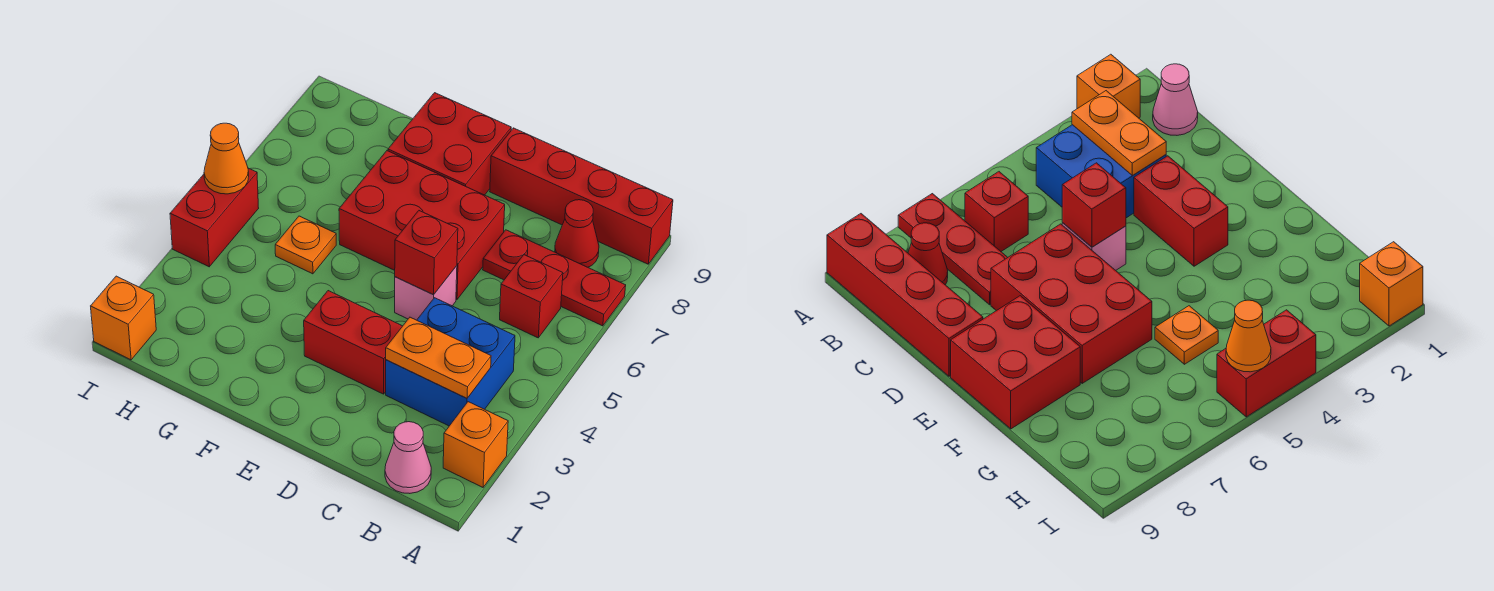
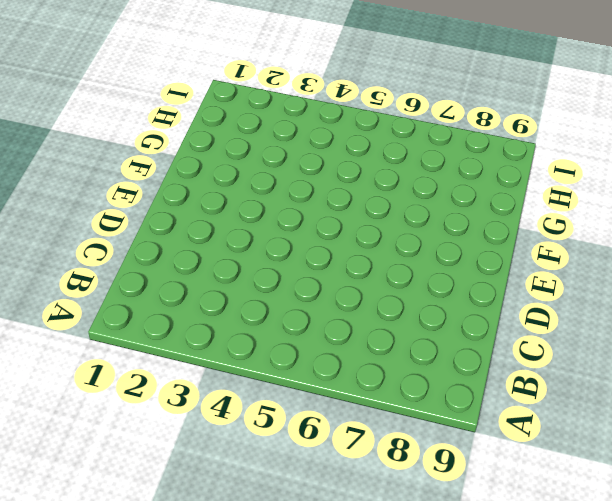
none -> orange 1x1 brick [443,402,508,487]
none -> red 1x3 plate [483,230,626,326]
none -> red 1x4 brick [490,128,673,264]

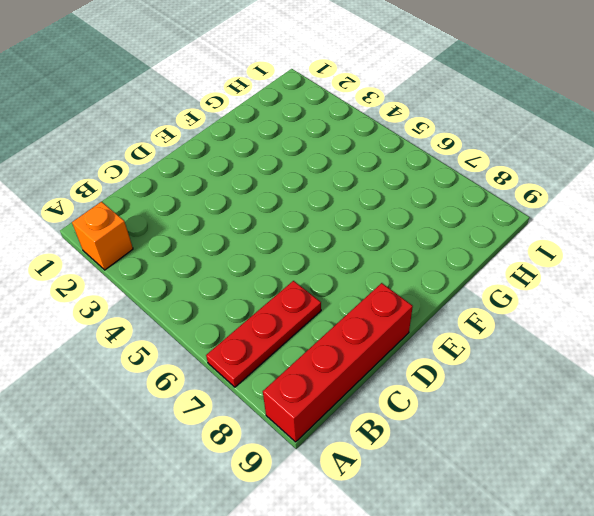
none -> pink 1x1 cone [385,422,431,494]
none -> blue 2x2 brick [386,298,515,426]
none -> red 1x1 brick [500,255,563,338]

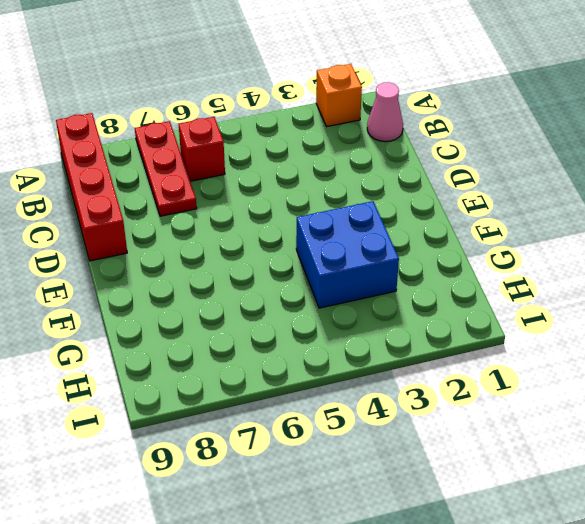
blue 2x2 brick [296,201,399,308] -> blue 2x2 brick moved to [386,298,515,426]
none -> red 1x1 cone [555,200,599,267]
none -> red 1x2 brick [304,291,402,394]
none -> pink 1x1 brick [395,266,457,320]

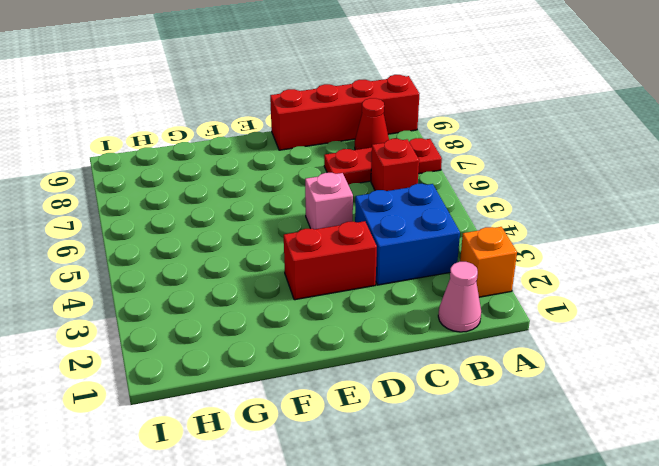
none -> red 2x3 brick [339,151,505,300]
none -> red 2x2 brick [388,93,511,195]
none -> orange 1x1 plate [275,216,336,274]

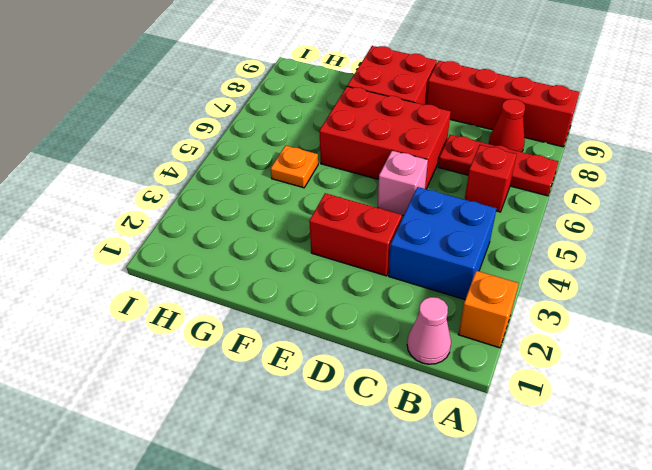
none -> orange 1x1 brick [91,276,156,360]
none -> red 1x2 brick [170,168,259,267]
none -> orange 1x2 plate [386,317,491,398]

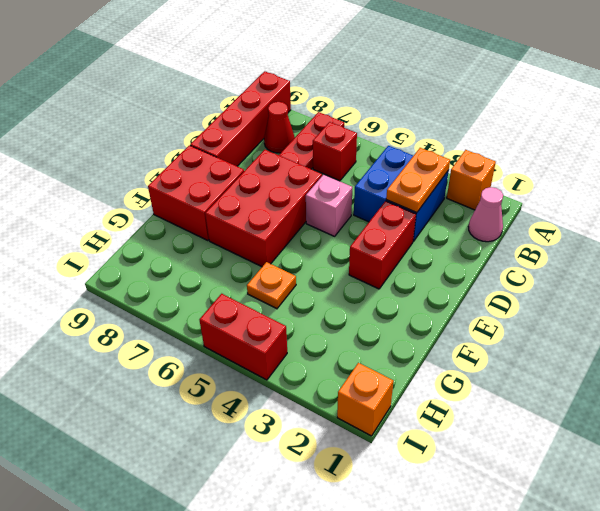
none -> red 1x1 brick [395,211,458,295]
none -> orange 1x1 cone [204,123,249,194]

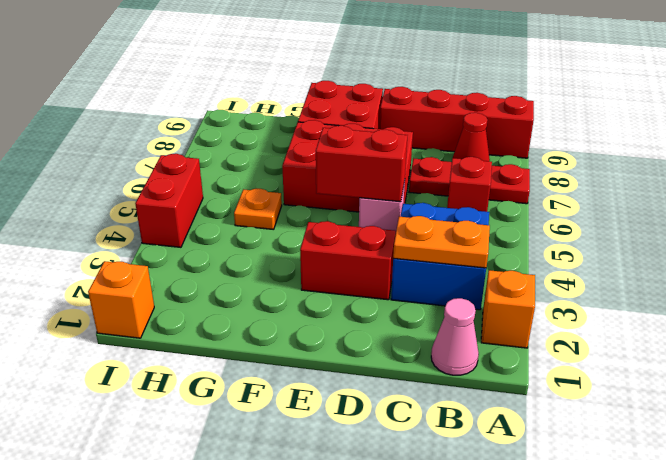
red 1x2 brick [316,126,407,202] -> red 1x1 brick [395,211,458,295]
none -> orange 1x1 cone [204,123,249,194]

